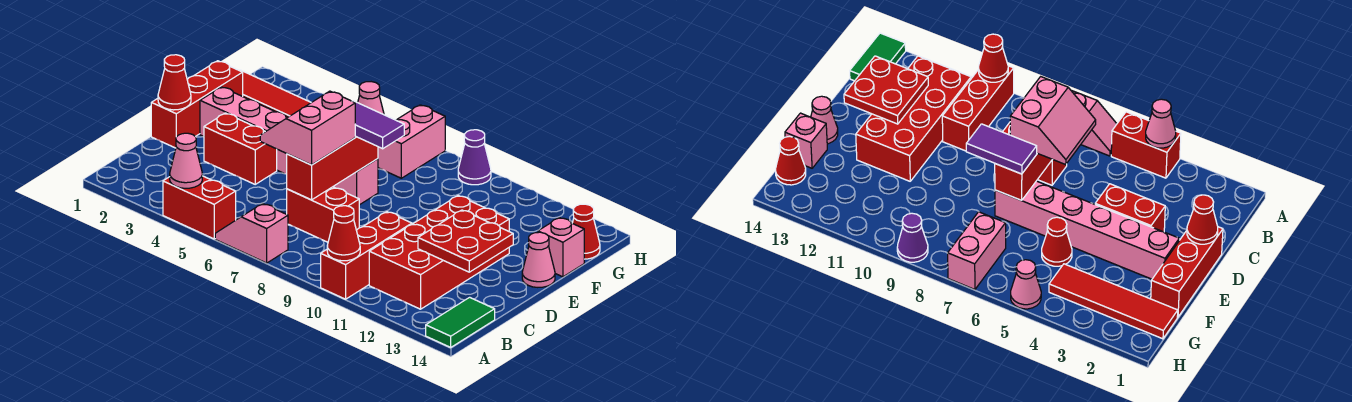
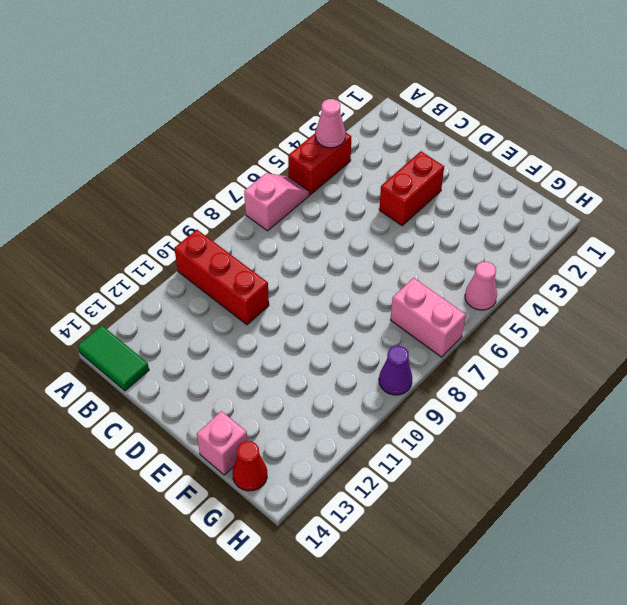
none -> red 2x4 brick [369,196,509,309]
none -> red 1x2 brick [287,187,359,242]
none -> red 1x3 brick [151,61,243,148]

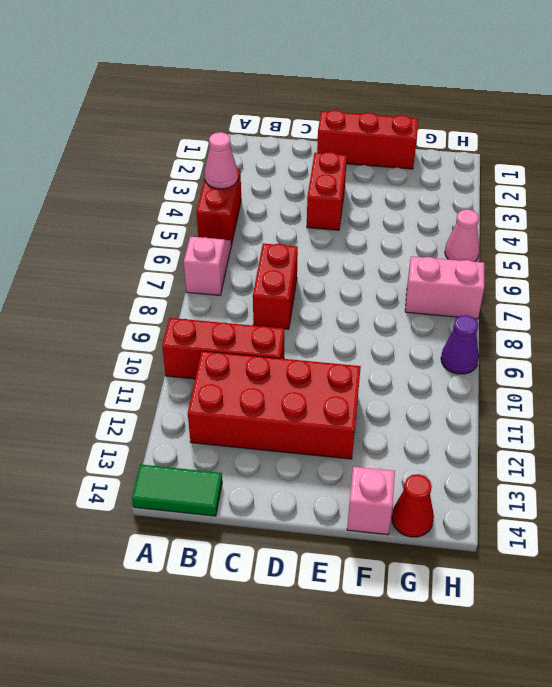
none -> pink 1x6 brick [200,87,378,205]
none -> pink 1x1 cone [522,232,555,287]
none -> red 1x1 cone [1042,217,1072,266]

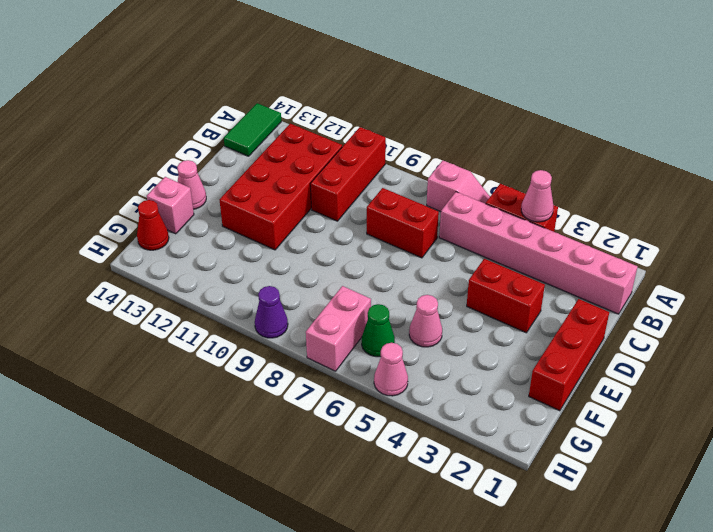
pink 1x6 brick [439,192,638,314] -> pink 1x6 brick moved to [200,87,378,205]
pink 1x1 cone [409,295,442,347] -> red 1x1 cone [1042,217,1072,266]
green 1x1 cone [362,304,395,357] -> none
none -> red 1x4 tile [239,70,311,117]
none -> red 1x1 cone [327,206,360,261]
none -> red 1x3 brick [287,136,378,200]

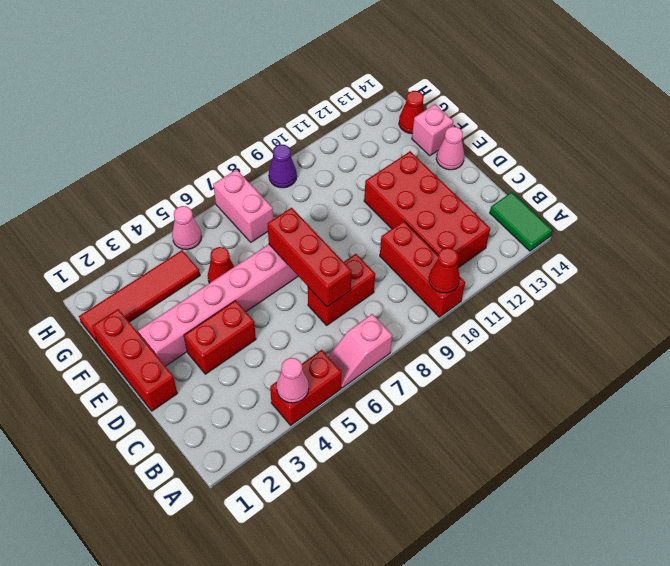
none -> red 2x2 plate [418,210,513,272]
none -> red 1x1 cone [158,55,191,110]
none -> pink 2x2 slope [260,91,355,165]

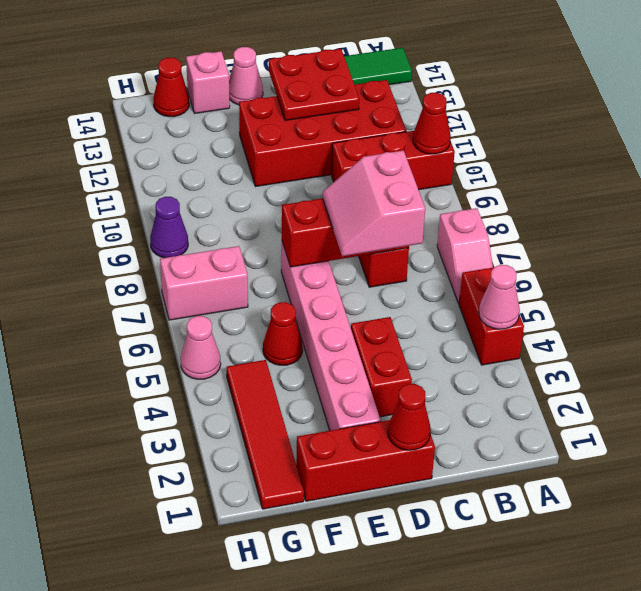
pink 2x2 slope [323,151,425,256] -> pink 2x2 slope turned to [260,91,355,165]
none -> purple 1x2 tile [353,101,404,149]

